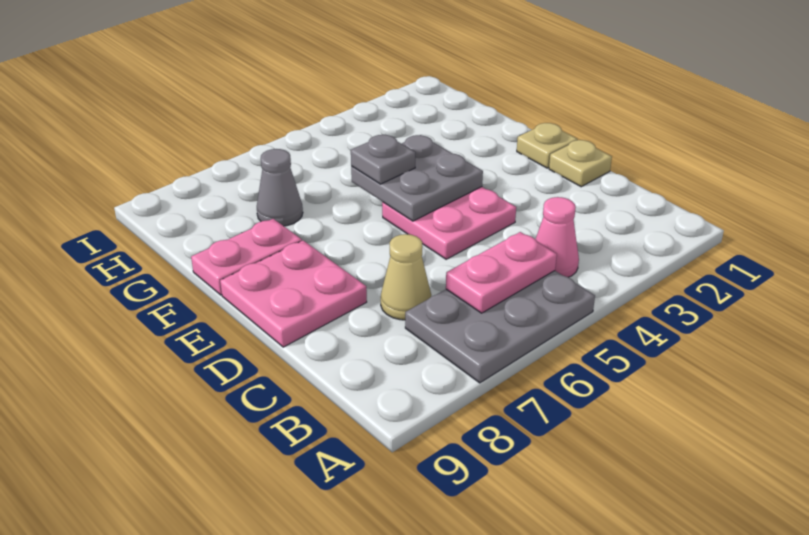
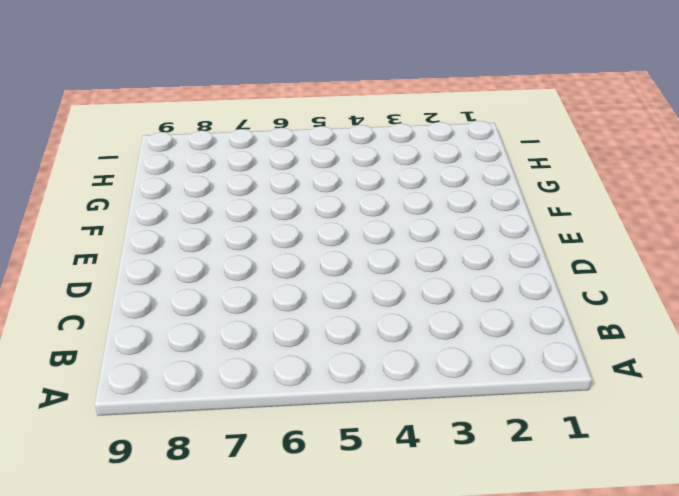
none -> grey 2x3 plate [405,271,595,383]
none -> pink 1x1 cone [535,197,579,277]
none -> tan 1x1 cone [381,234,431,320]

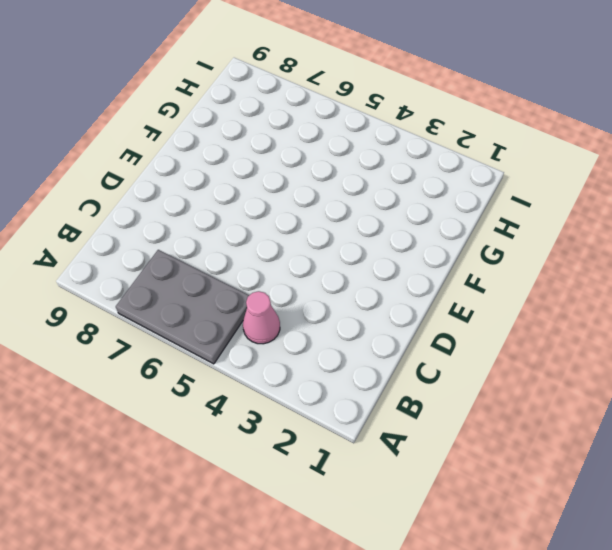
none -> tan 1x1 cone [381,234,431,320]
none -> tan 1x1 plate [549,140,612,187]
none -> pink 2x2 plate [382,187,516,259]

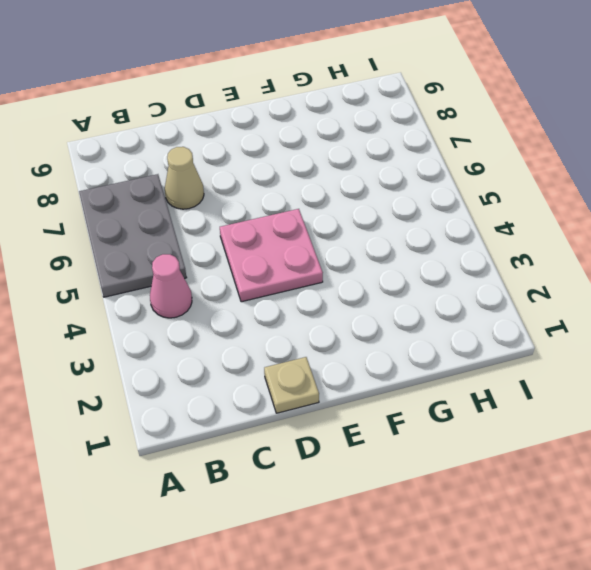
none -> pink 2x2 plate [220,241,367,347]
none -> tan 1x1 plate [517,123,578,168]
none -> pink 1x2 plate [191,219,302,295]

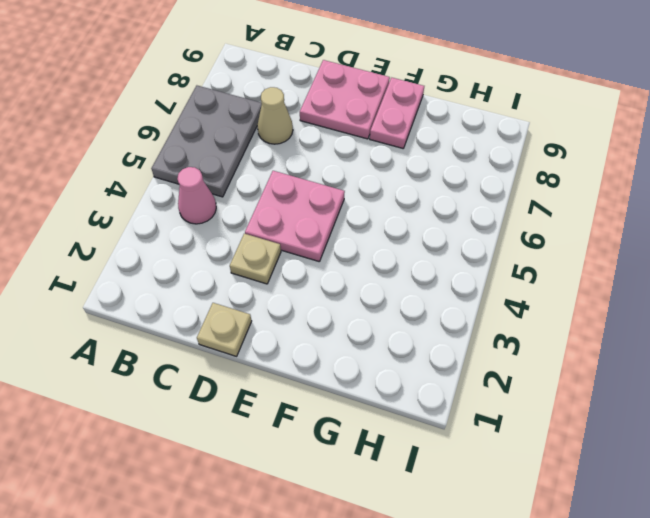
tan 1x1 plate [230,234,281,284] -> tan 1x1 plate moved to [517,123,578,168]
none -> grey 1x1 cone [257,149,303,226]
none -> pink 1x2 plate [446,232,557,313]
none -> grey 2x2 plate [351,135,483,221]

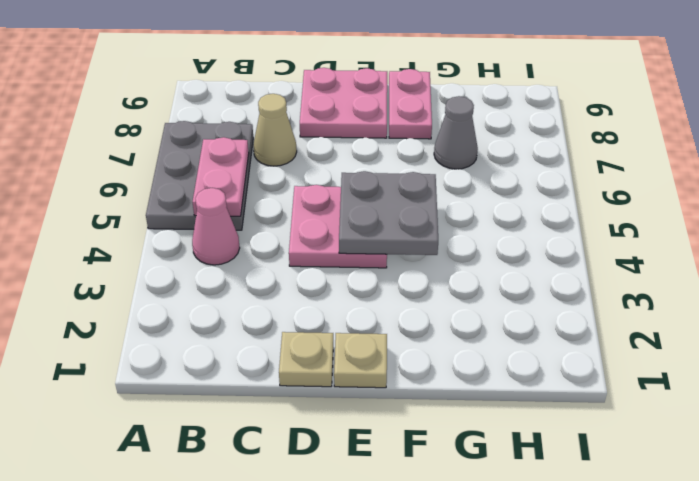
none -> grey 1x1 plate [351,135,415,184]

